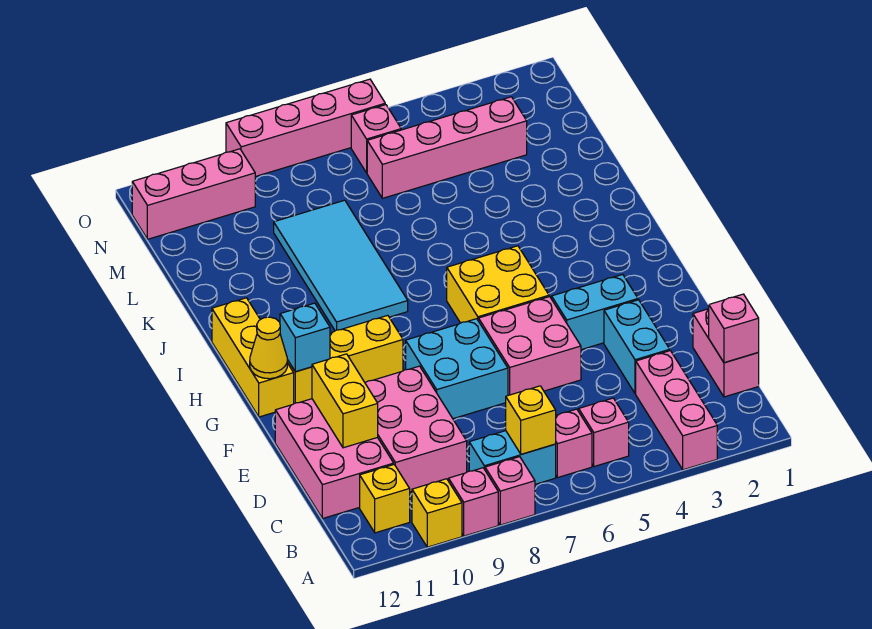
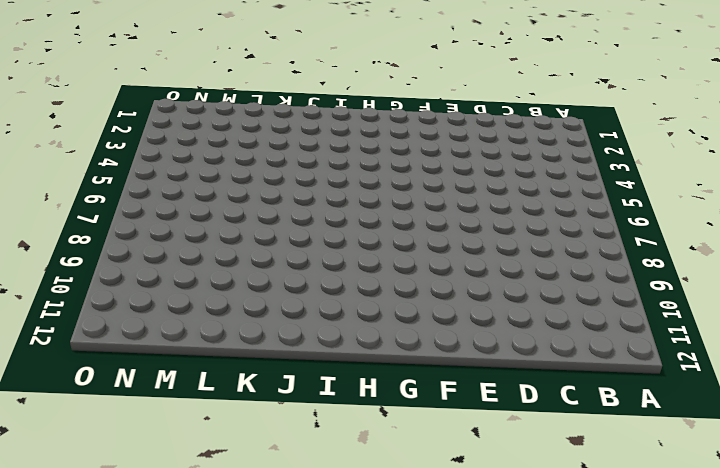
none -> pink 1x3 brick [636,351,717,470]
none -> pink 1x1 brick [485,457,535,525]
none -> pink 1x1 brick [449,468,498,536]

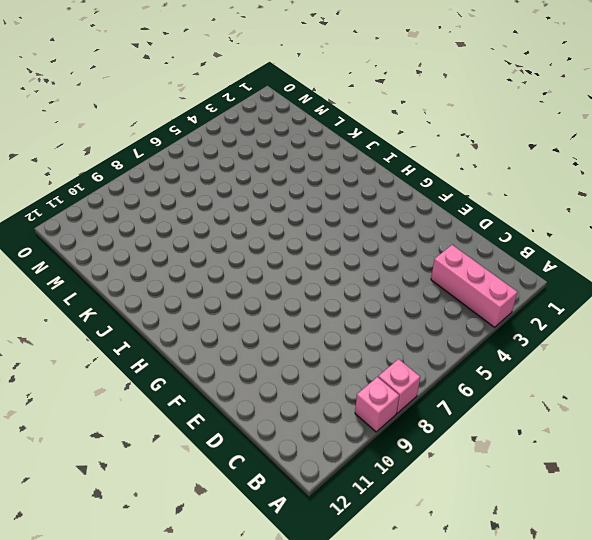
none -> yellow 1x1 brick [412,479,462,547]
none -> pink 1x1 brick [579,398,629,466]
none -> pink 1x1 brick [556,409,592,478]

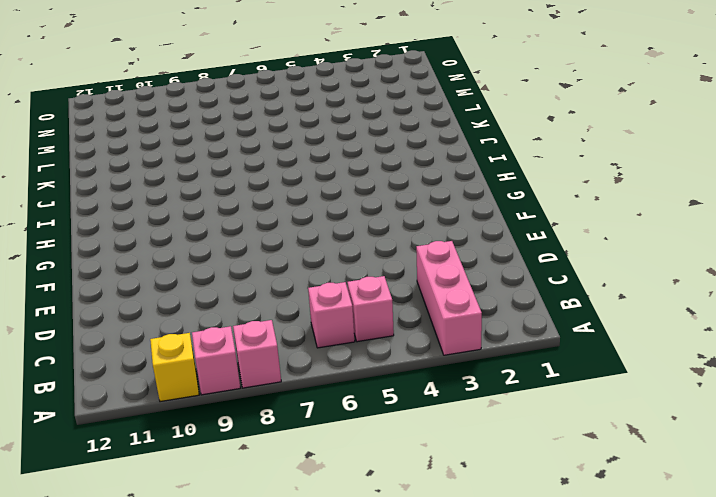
none -> cyan 1x2 brick [469,431,556,484]
none -> yellow 1x1 brick [360,465,410,533]
none -> pink 1x2 brick [693,309,759,397]

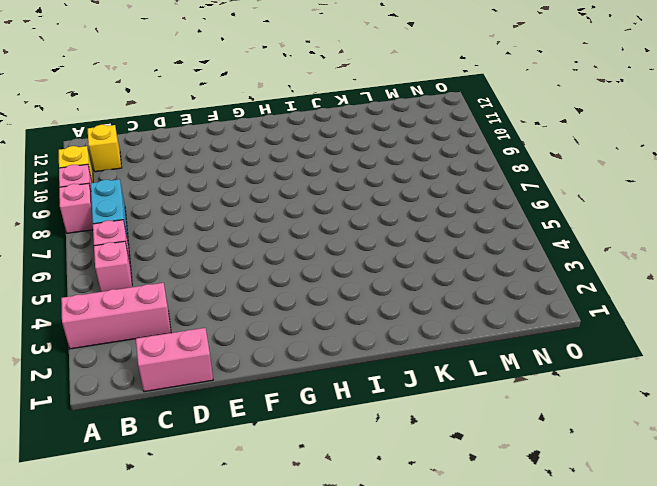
none -> pink 2x3 brick [365,366,467,492]
none -> pink 2x3 brick [275,399,394,519]
none -> cyan 1x2 brick [604,300,670,394]

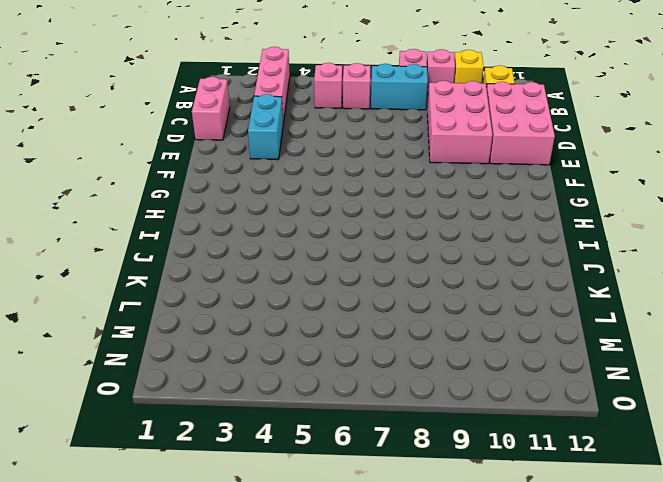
none -> pink 2x2 brick [479,297,581,395]
none -> cyan 2x2 brick [406,319,508,419]
none -> cyan 1x2 brick [552,274,638,350]

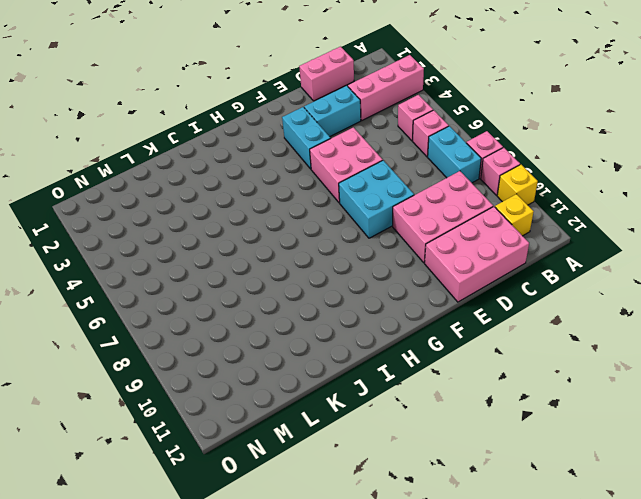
none -> yellow 2x2 brick [447,246,549,323]
none -> yellow 1x3 brick [287,315,403,404]
none -> yellow 1x3 brick [212,298,294,417]

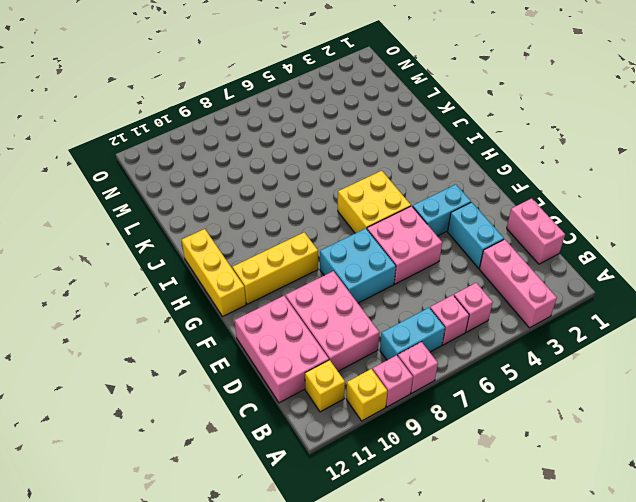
none -> cyan 2x4 tile [274,200,408,331]
none -> pink 1x4 brick [367,97,527,198]
none -> pink 1x1 brick [351,105,401,173]

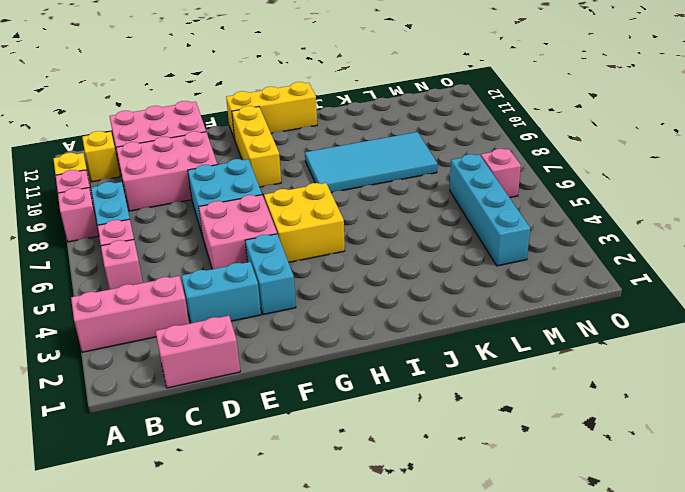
cyan 1x4 brick [450,154,530,266] -> pink 1x4 brick [367,97,527,198]
none -> pink 1x3 brick [132,149,255,239]
none -> pink 1x4 brick [226,79,385,177]
none -> yellow 1x1 brick [506,386,556,454]

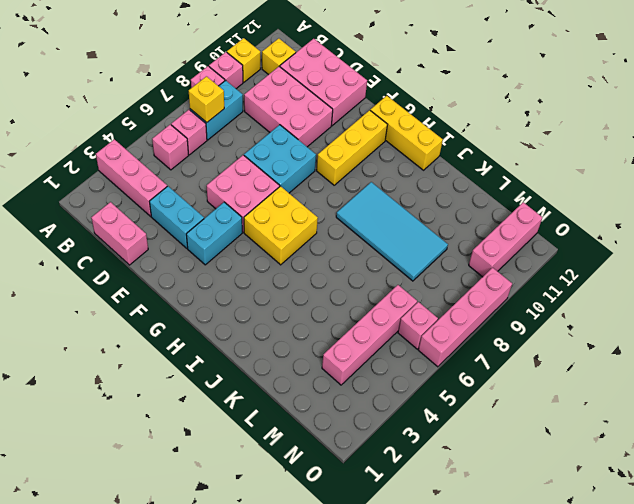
none -> pink 1x1 brick [709,294,759,363]
none -> yellow 1x2 brick [312,354,378,448]
none -> cyan 1x1 brick [280,303,330,372]

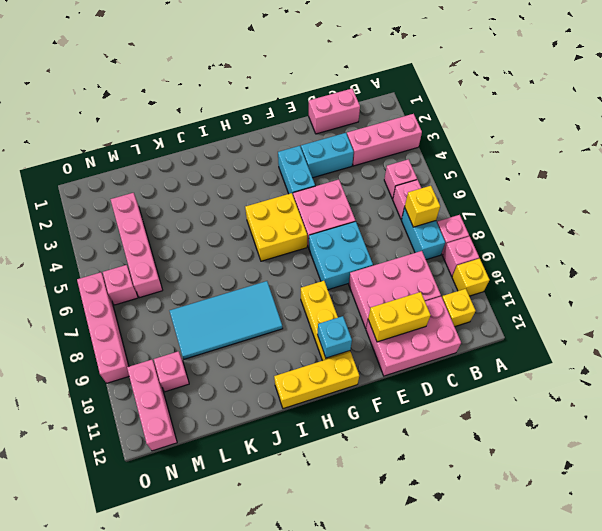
pink 1x1 brick [154,351,189,392] -> pink 1x1 brick moved to [709,294,759,363]
none -> yellow 1x1 cone [250,317,287,379]

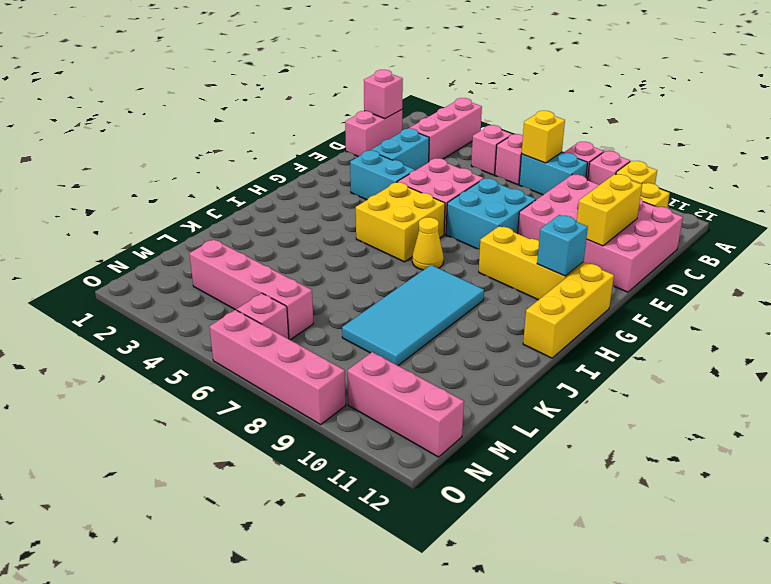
yellow 1x1 cone [412,217,444,270] -> yellow 1x1 cone moved to [250,317,287,379]

